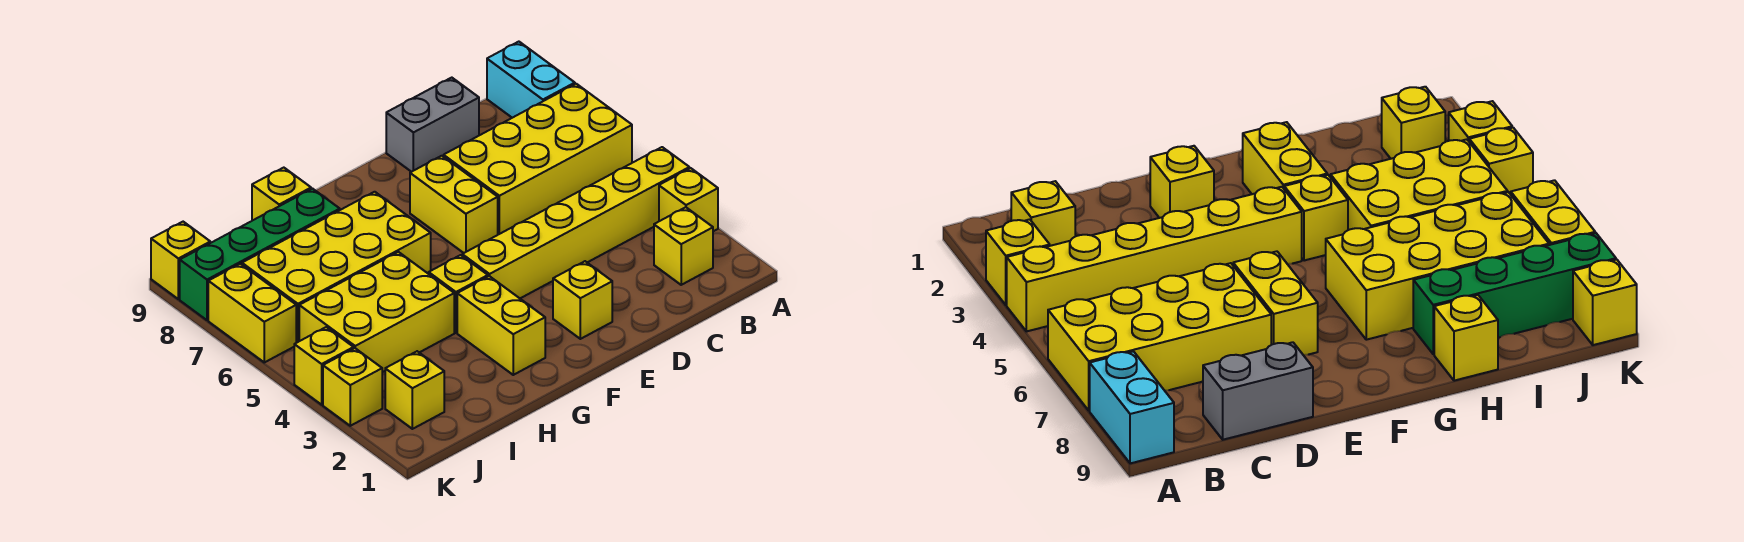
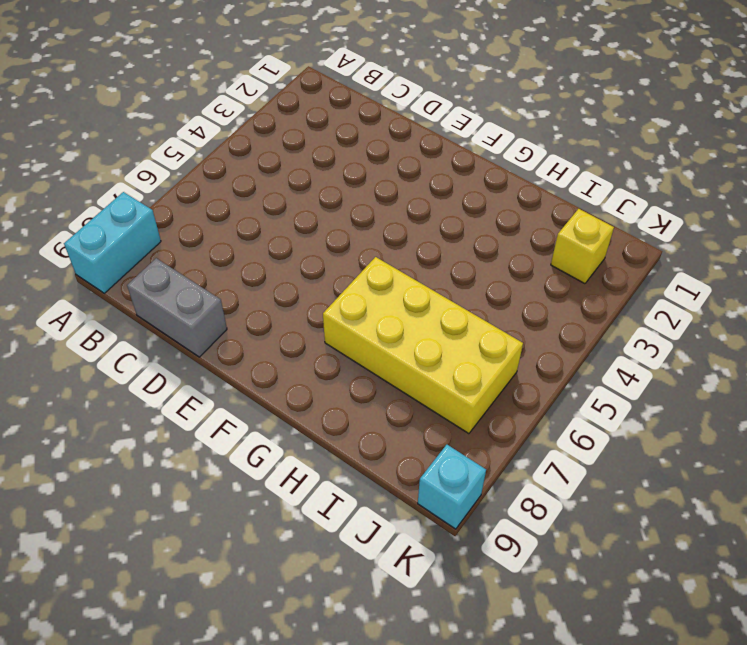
cyan 1x1 brick [418,445,486,529] -> yellow 1x1 brick [151,222,210,299]
none -> yellow 1x1 brick [659,168,718,231]
none -> yellow 1x6 brick [462,147,689,298]
none -> yellow 2x4 brick [444,84,632,235]

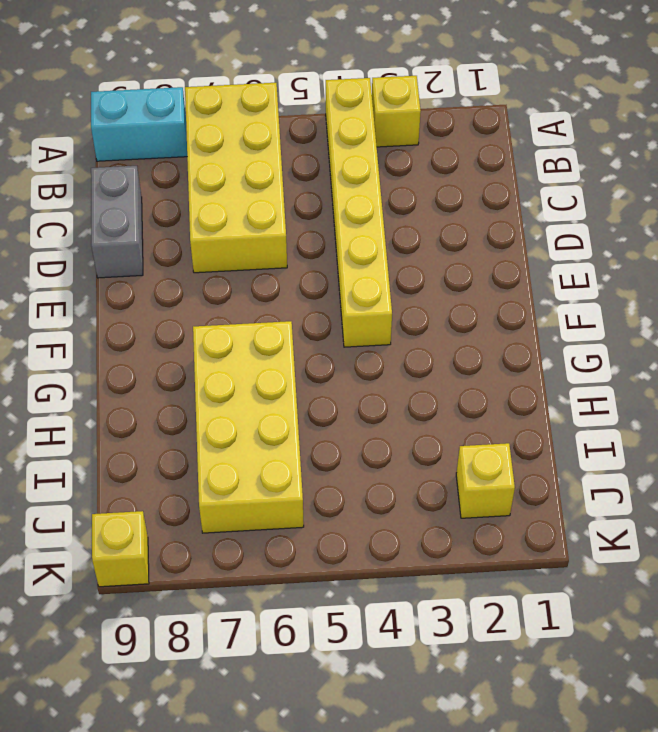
none -> yellow 1x1 brick [654,207,713,285]
none -> yellow 1x1 brick [553,261,612,339]
none -> yellow 1x2 brick [410,156,498,253]

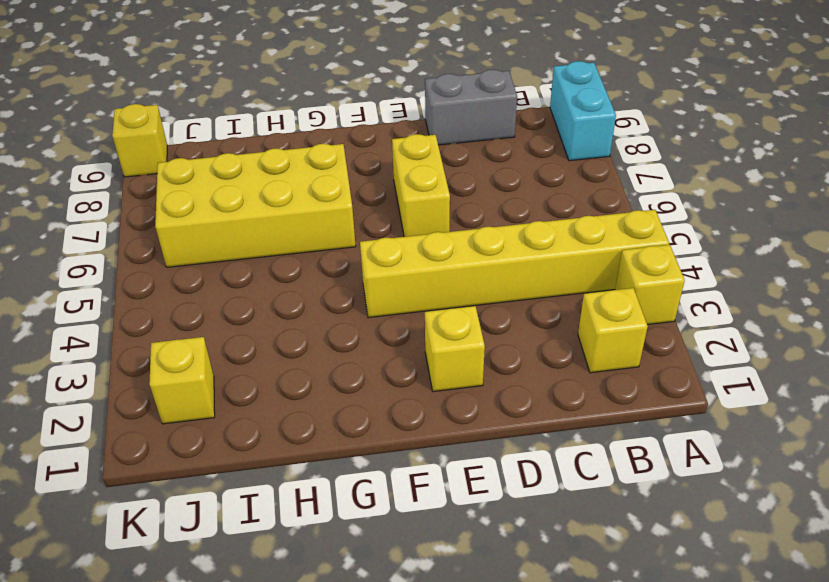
none -> yellow 2x4 brick [444,84,632,235]
none -> yellow 1x2 brick [457,276,545,375]
none -> yellow 1x1 brick [429,255,488,333]

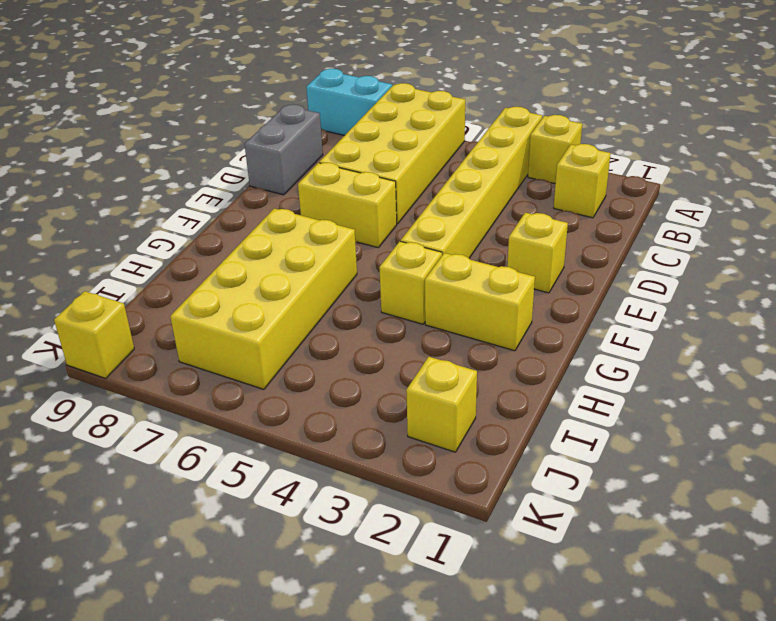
none -> yellow 2x3 brick [299,252,454,372]
none -> green 1x4 brick [180,189,340,320]
none -> yellow 1x1 brick [252,168,311,221]

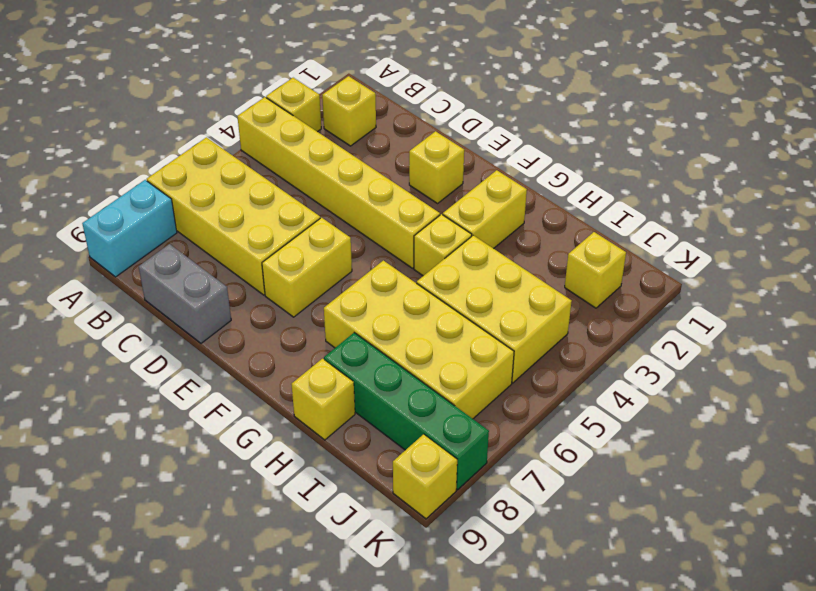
none -> yellow 1x1 brick [323,348,382,426]
none -> yellow 1x1 brick [294,327,354,405]
none -> yellow 1x2 brick [208,264,296,362]

